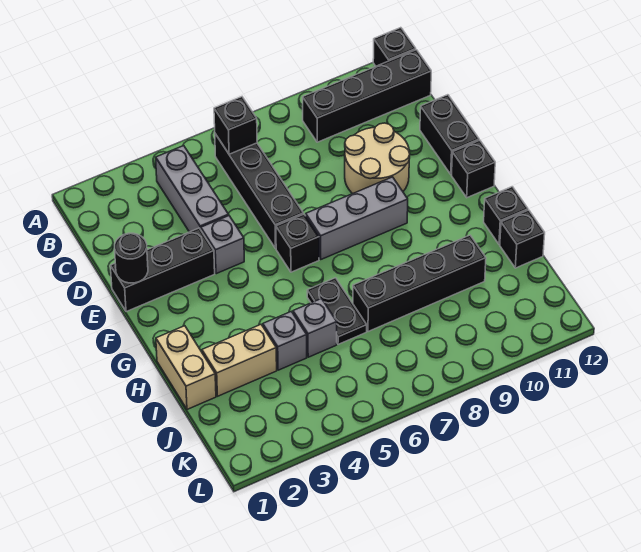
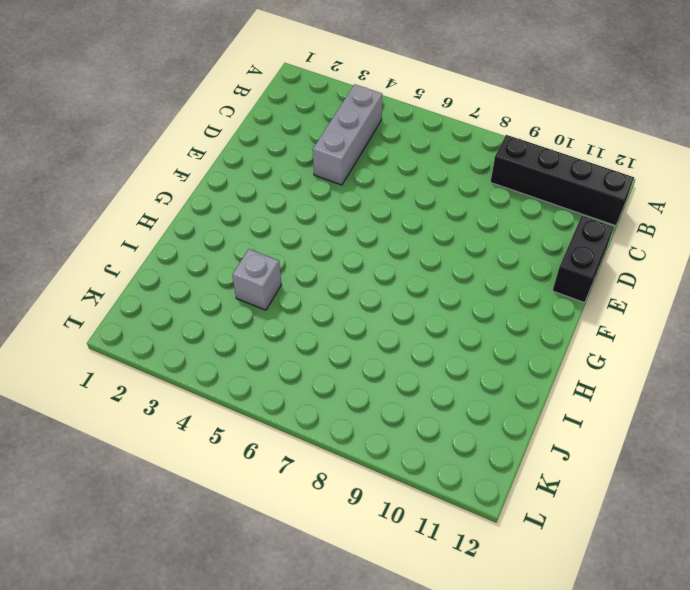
none -> black 1x1 brick [373,28,416,66]
none -> black 1x4 brick [215,134,303,249]
none -> tan 2x2 round brick [345,123,410,194]

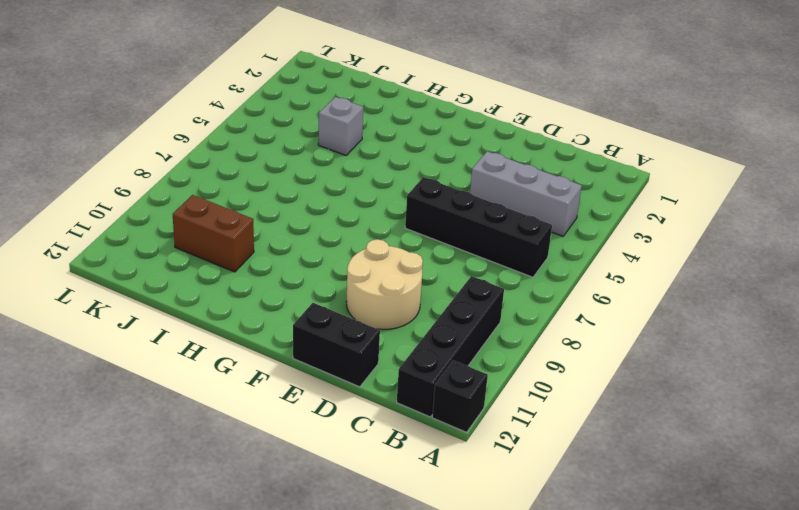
brown 1x2 brick [173,195,254,272] -> black 1x4 brick [353,235,486,332]
none -> black 1x3 brick [110,228,215,312]
none -> grey 1x1 brick [201,216,244,274]
none -> black 1x1 brick [276,214,319,272]

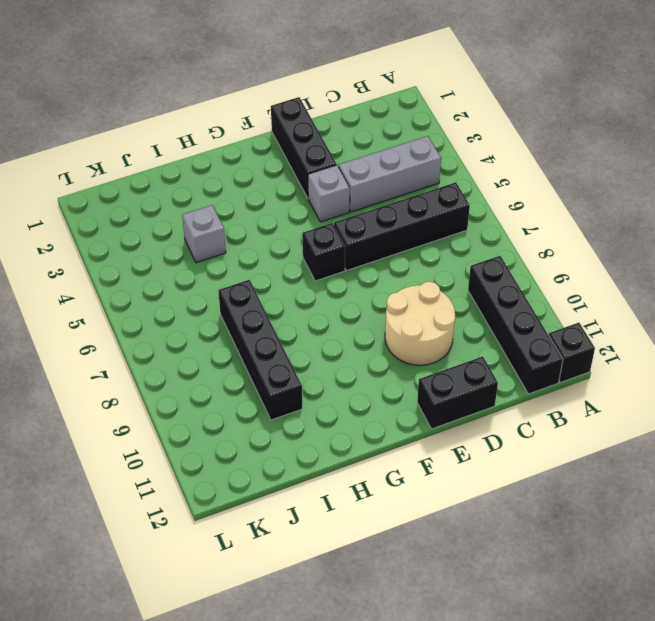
none -> grey 1x3 brick [306,177,408,259]
none -> black 1x1 brick [451,140,495,198]
none -> tan 1x2 brick [156,326,216,409]

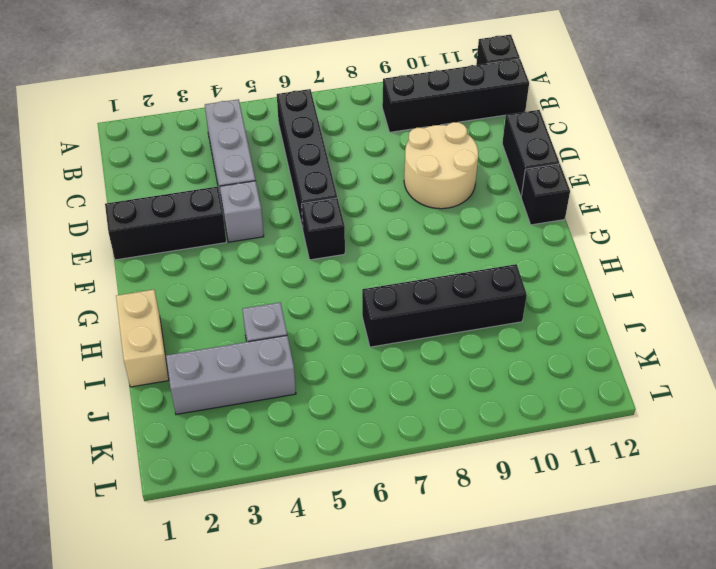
grey 1x3 brick [166,335,296,414] -> grey 1x3 brick moved to [306,177,408,259]
none -> black 1x2 plate [307,278,367,344]
none -> black 1x1 brick [484,187,528,244]
none -> tan 1x2 brick [202,325,277,396]

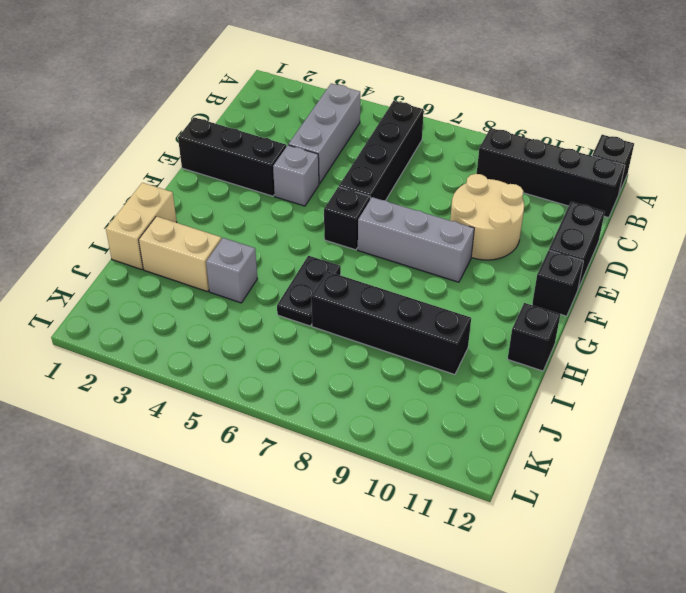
none -> grey 1x1 brick [293,299,337,357]
none -> black 1x1 brick [500,210,545,268]
none -> black 1x1 brick [214,97,257,154]

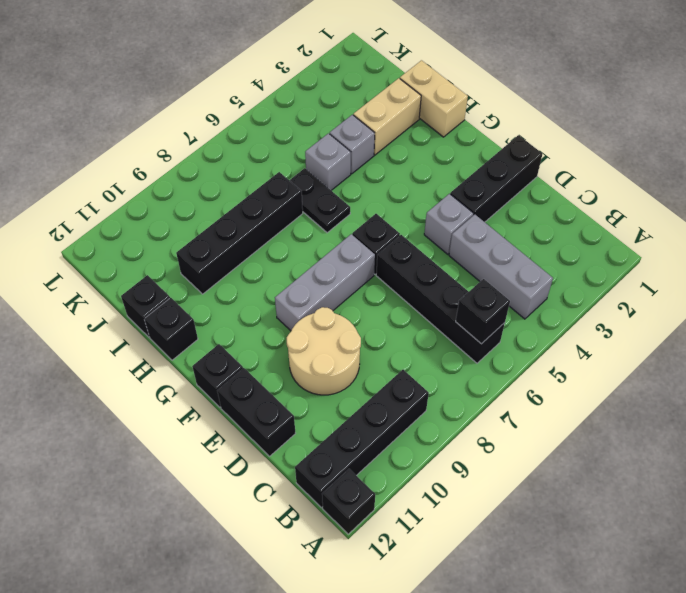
none -> black 1x1 round brick [115,233,148,283]

